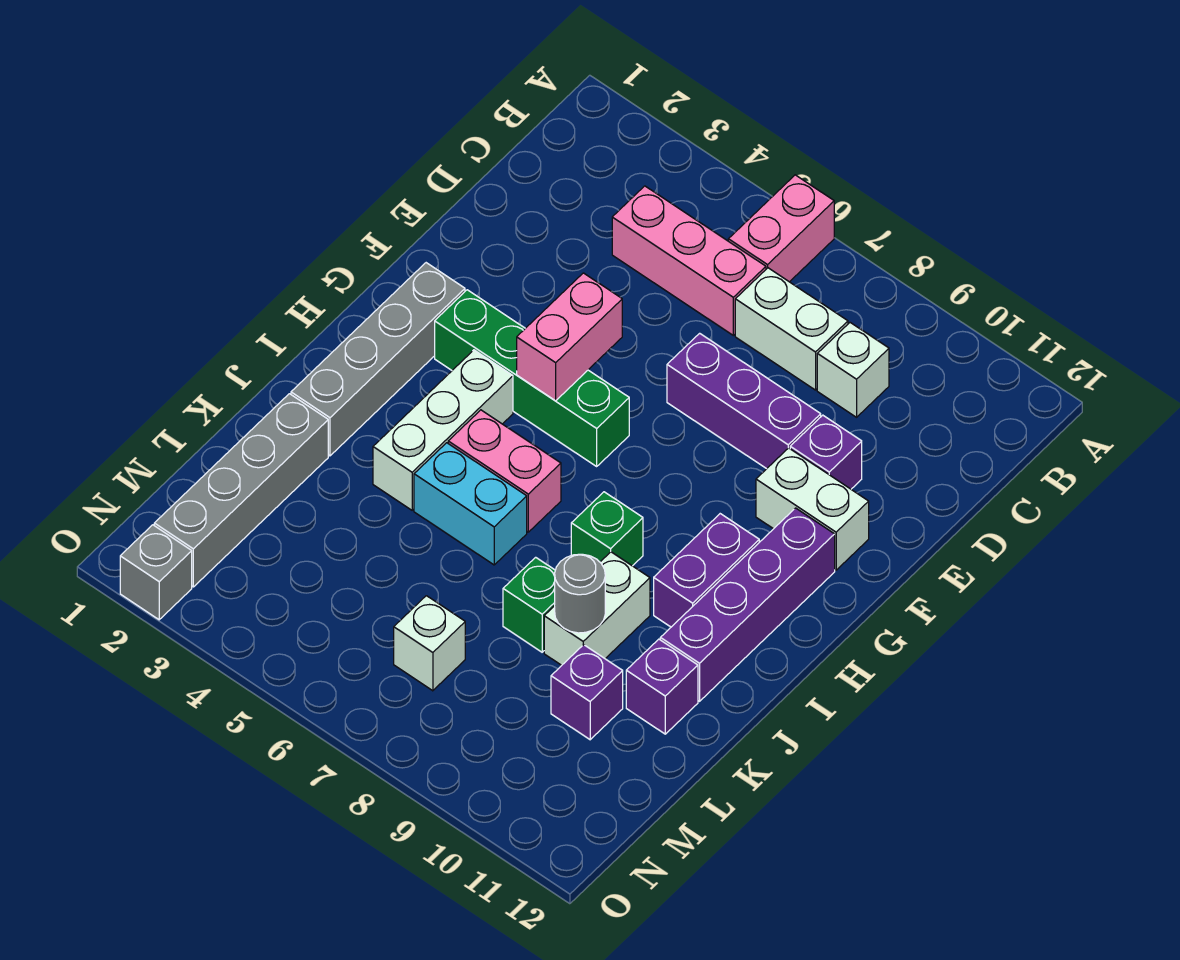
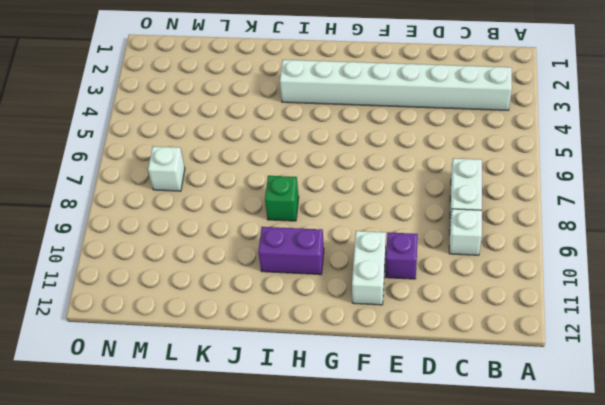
white 1x8 brick [280,60,512,110] -> green 1x4 brick [435,290,629,466]
none -> pink 1x2 brick [728,175,834,282]
none -> pink 1x3 brick [612,186,766,335]
none -> purple 1x3 brick [667,333,821,469]

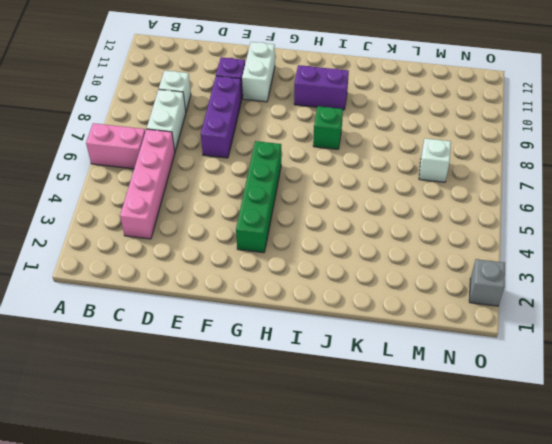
pink 1x4 brick [120,129,175,239] -> pink 1x3 brick [612,186,766,335]
none -> grey 1x4 brick [291,263,465,456]
none -> purple 1x4 brick [660,508,835,701]
none -> white 1x3 brick [373,350,513,510]

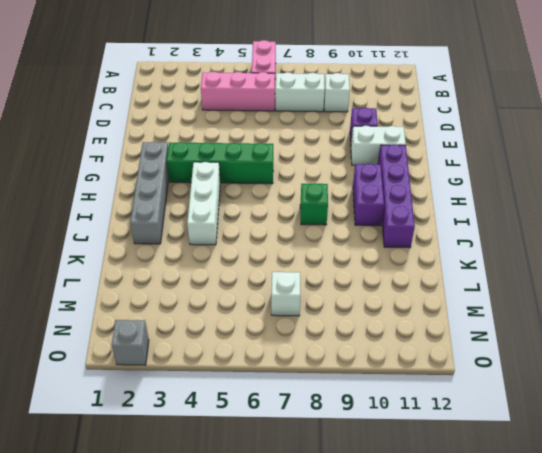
none -> purple 1x3 brick [667,333,821,469]
none -> pink 1x2 brick [448,410,561,532]
none -> cyan 1x2 brick [414,443,527,565]

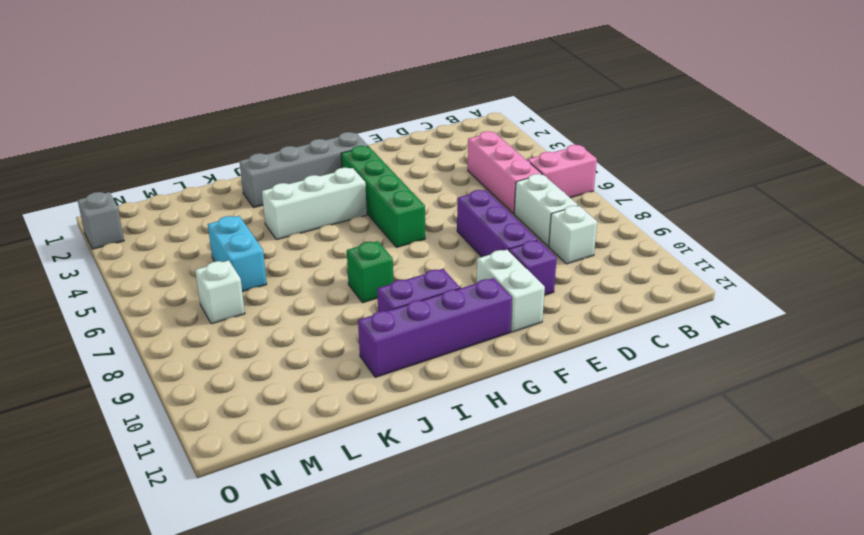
cyan 1x2 brick [208,216,267,292] -> cyan 1x2 brick moved to [414,443,527,565]
none -> pink 1x2 brick [448,410,561,532]
none -> white 1x2 brick [544,552,650,665]
none -> grey 1x4 brick [154,394,328,587]

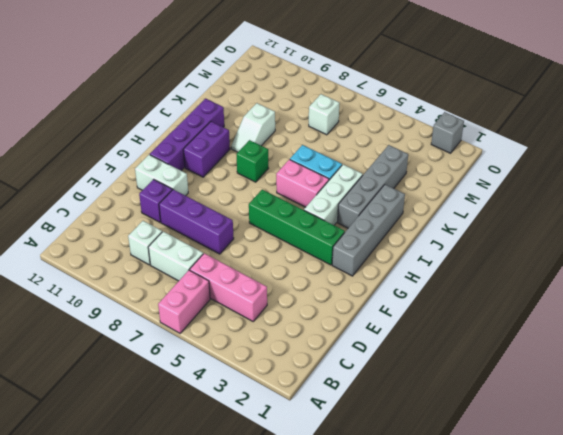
grey 1x4 brick [338,145,408,228] -> grey 1x4 brick moved to [154,394,328,587]
white 1x2 slope [231,103,275,152] -> white 1x2 brick [544,552,650,665]
none -> green 1x1 brick [503,557,555,652]
none -> purple 1x1 brick [626,639,698,734]
none -> purple 1x1 brick [551,645,623,740]

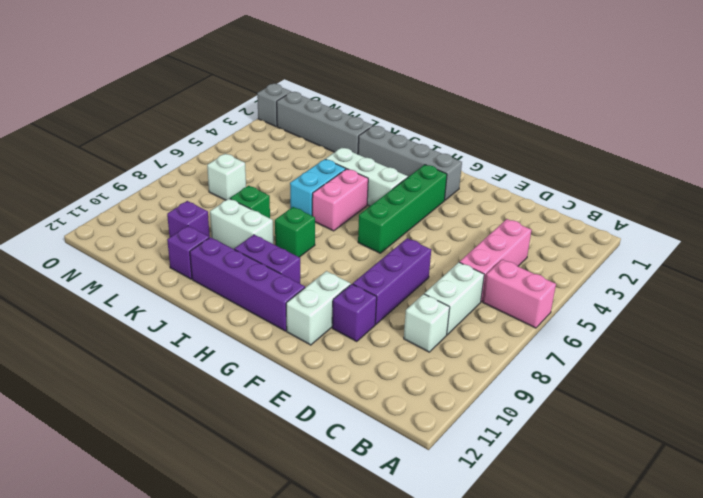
none -> pink 1x2 brick [517,273,622,401]
none -> grey 1x1 round brick [555,554,605,633]

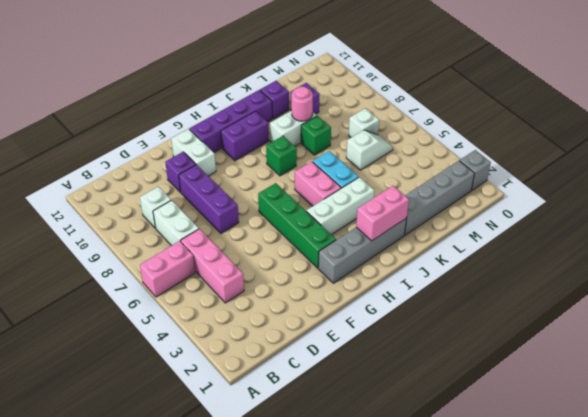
pink 1x2 brick [356,186,409,241] -> pink 1x2 brick moved to [517,273,622,401]
pink 1x1 round brick [291,87,313,121] -> grey 1x1 round brick [555,554,605,633]
white 1x2 slope [346,130,393,170] -> none

